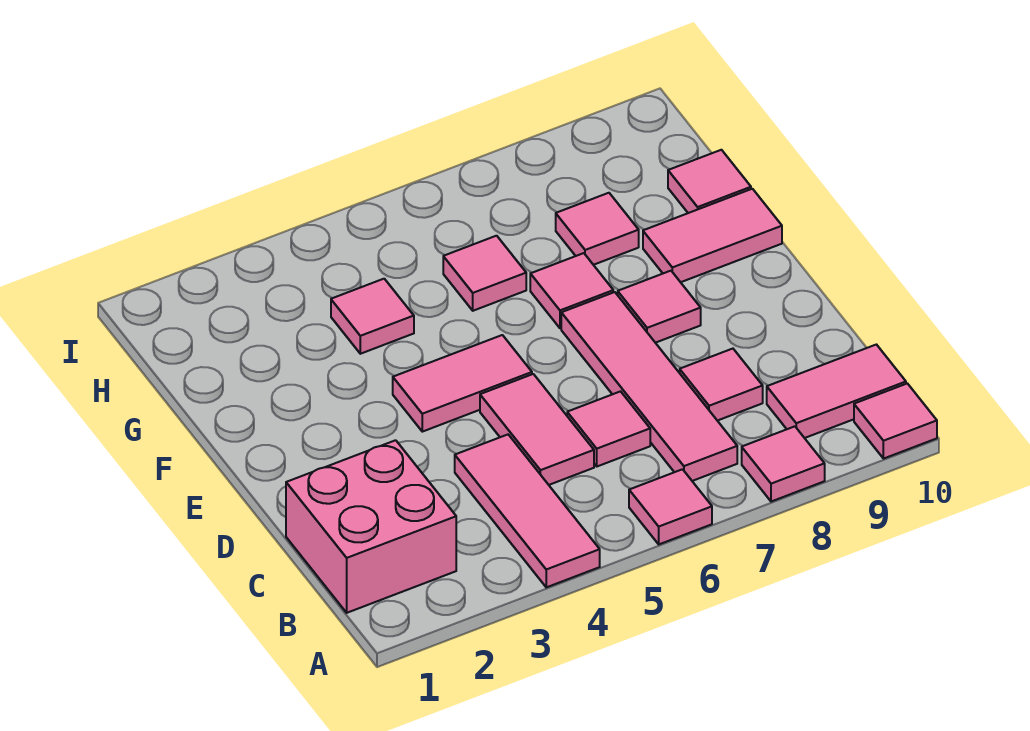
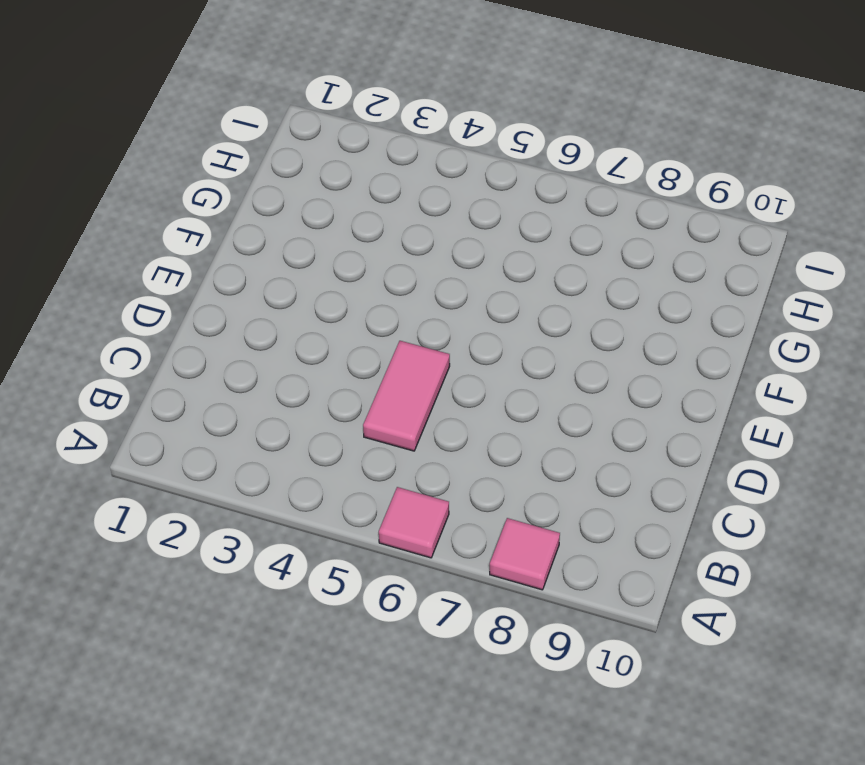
none -> pink 1x3 tile [455,435,600,587]
none -> pink 1x1 tile [854,383,937,459]
none -> pink 2x2 brick [286,440,456,613]

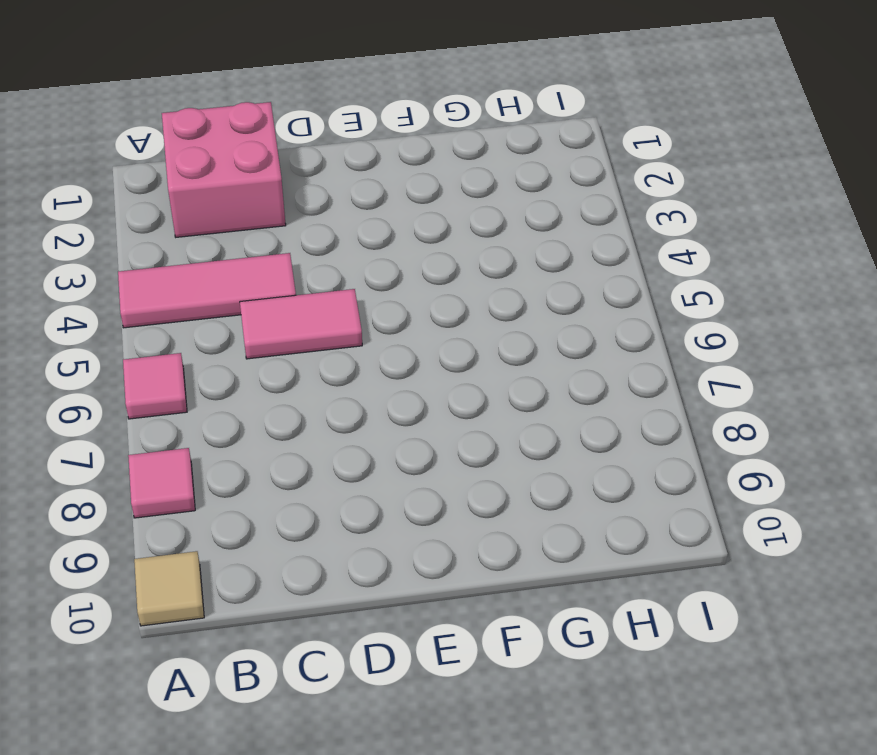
tan 1x1 tile [134,551,204,626] -> pink 1x1 tile [854,383,937,459]
none -> pink 1x4 tile [561,292,737,481]
none -> pink 1x2 tile [767,345,906,438]
none -> pink 1x1 tile [567,391,650,466]

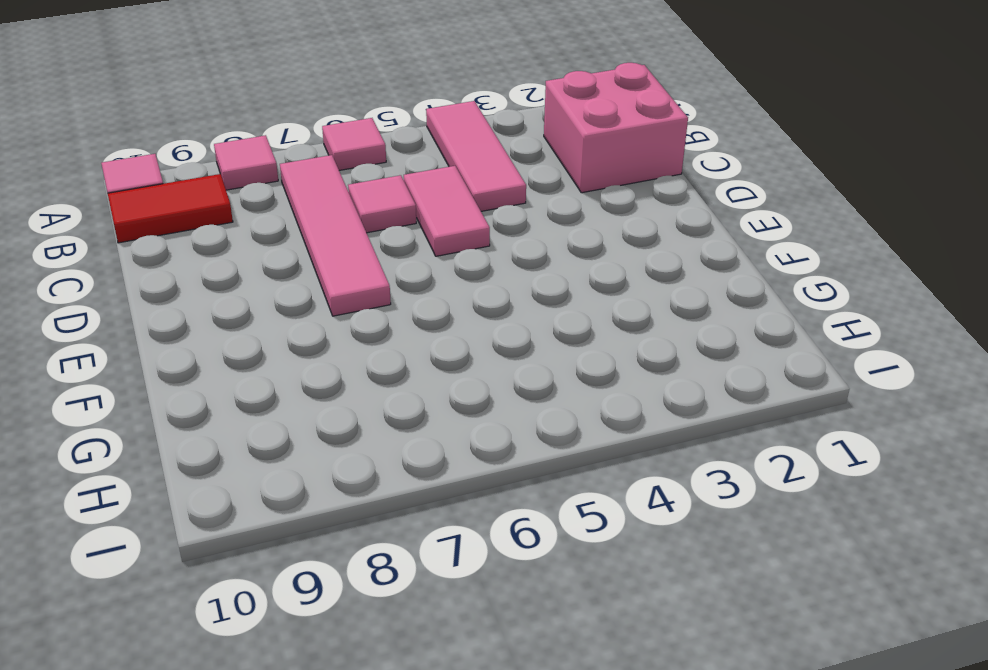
red 1x2 tile [108,174,233,243] -> pink 1x2 tile [767,345,906,438]
none -> pink 1x1 tile [680,349,763,421]
none -> pink 1x2 tile [393,335,532,432]
none -> pink 1x1 tile [618,271,701,343]

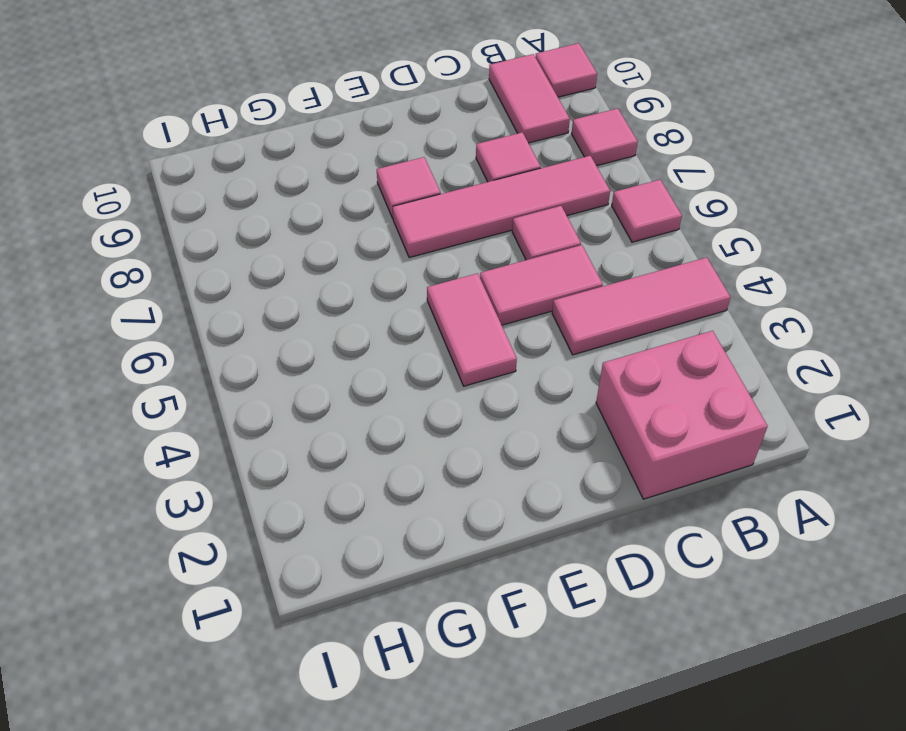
none -> pink 1x1 tile [530,253,613,328]
none -> pink 1x2 tile [643,189,782,282]
none -> pink 1x1 tile [331,279,414,354]

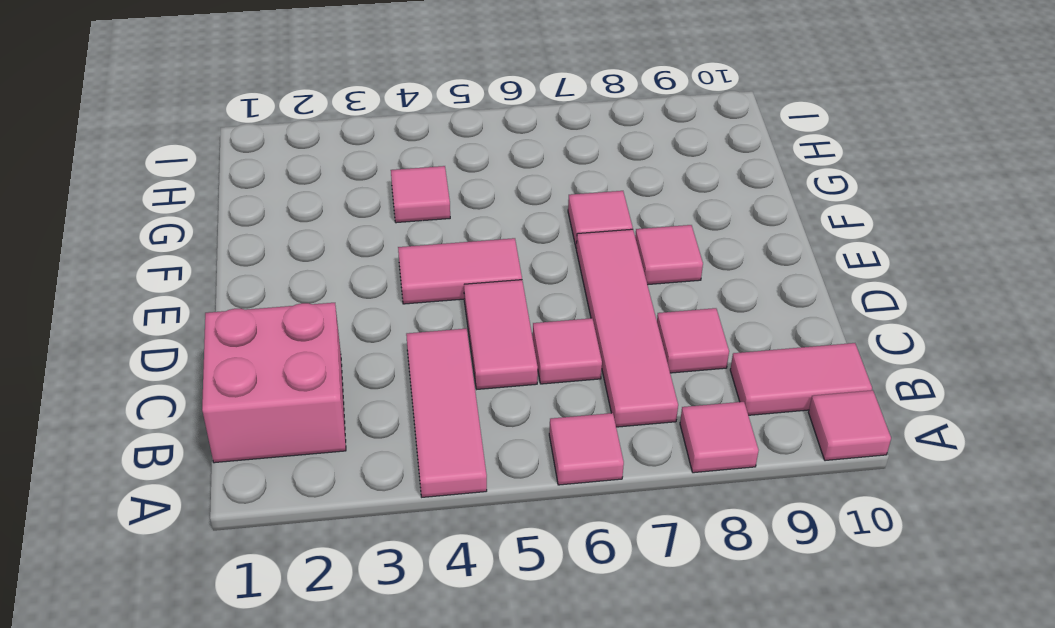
none -> pink 1x2 tile [643,189,782,282]
none -> pink 1x1 tile [443,236,526,311]
none -> pink 1x1 tile [556,193,639,265]

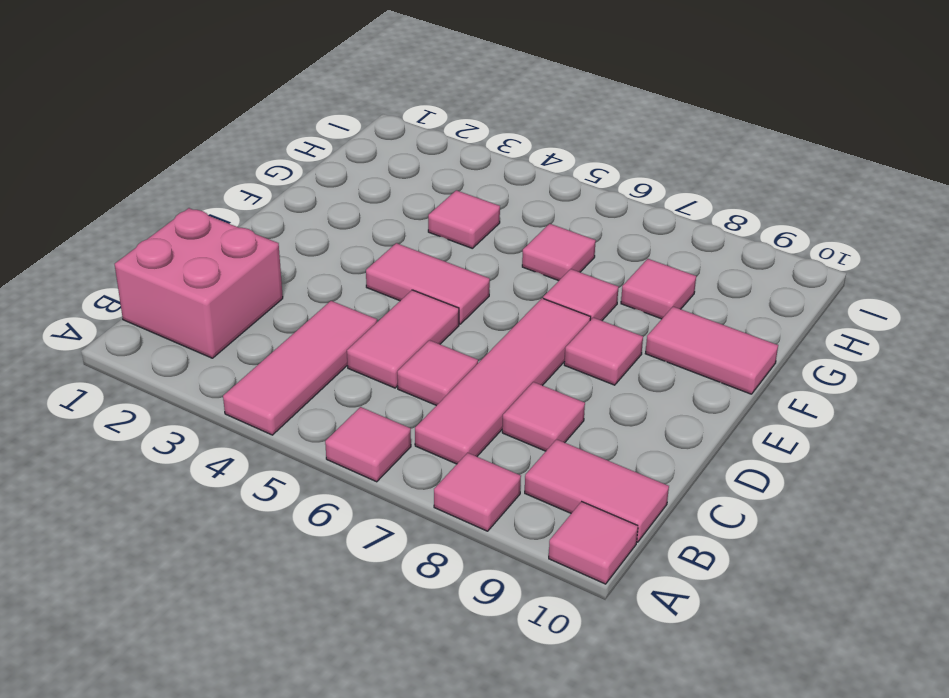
none -> pink 1x1 tile [668,150,751,213]

